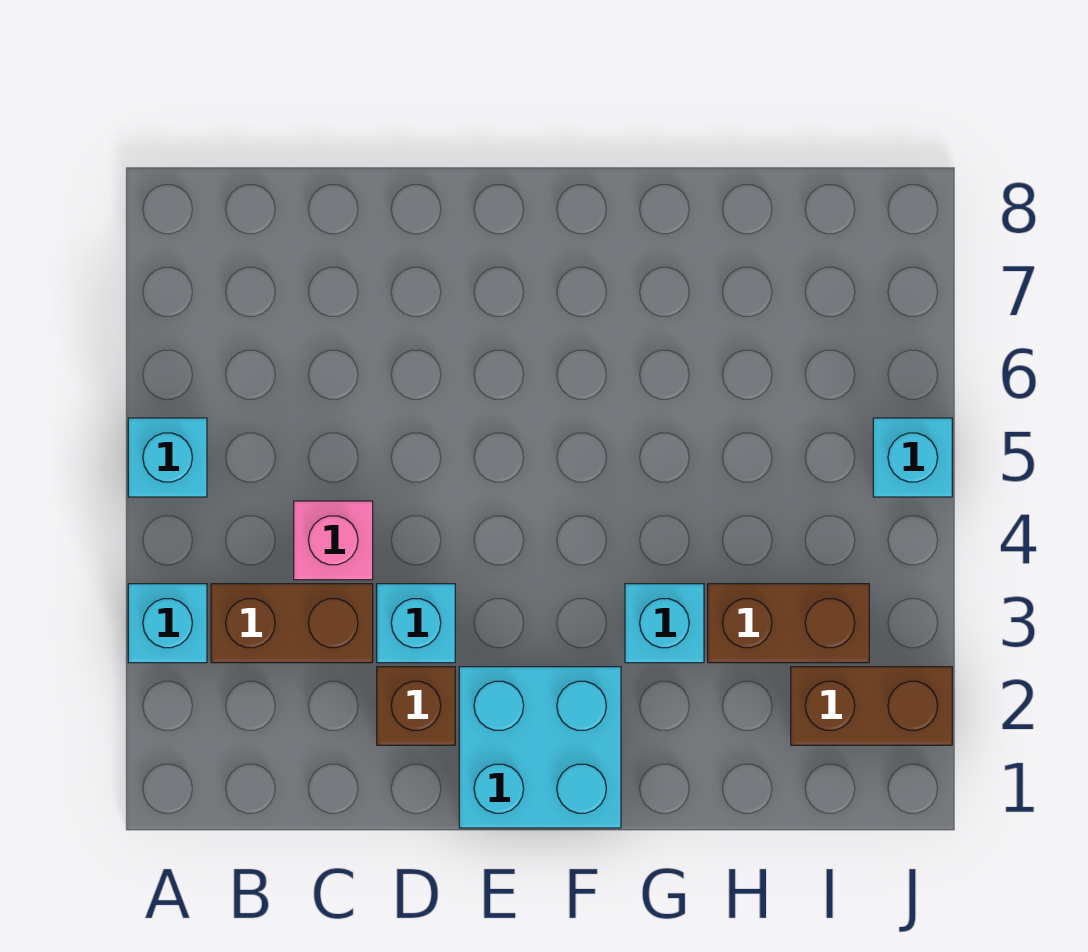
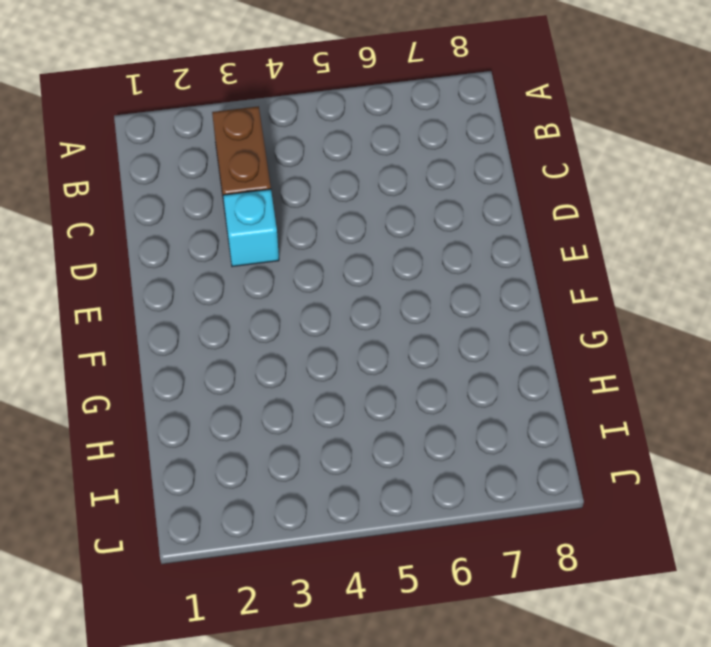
none -> cyan 1x1 brick [128,584,207,663]
none -> cyan 1x1 brick [128,418,207,497]

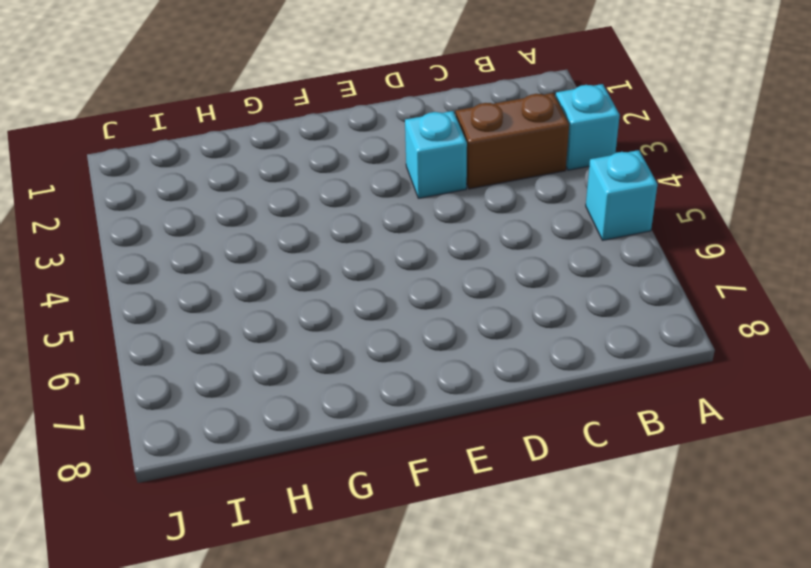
none -> pink 1x1 brick [294,501,373,580]
none -> brown 1x1 brick [377,667,455,745]

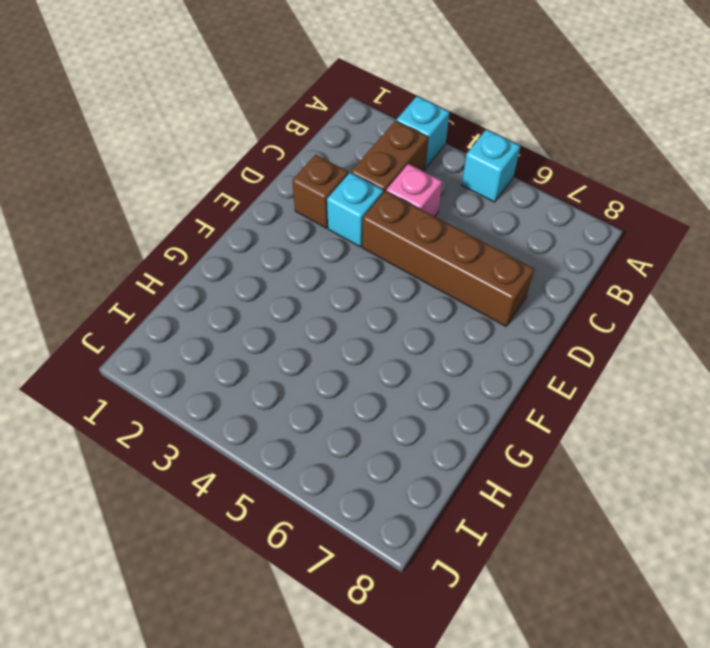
brown 1x4 brick [362,191,534,326] -> none
none -> cyan 2x2 brick [459,667,621,828]
none -> cyan 1x1 brick [625,584,704,663]

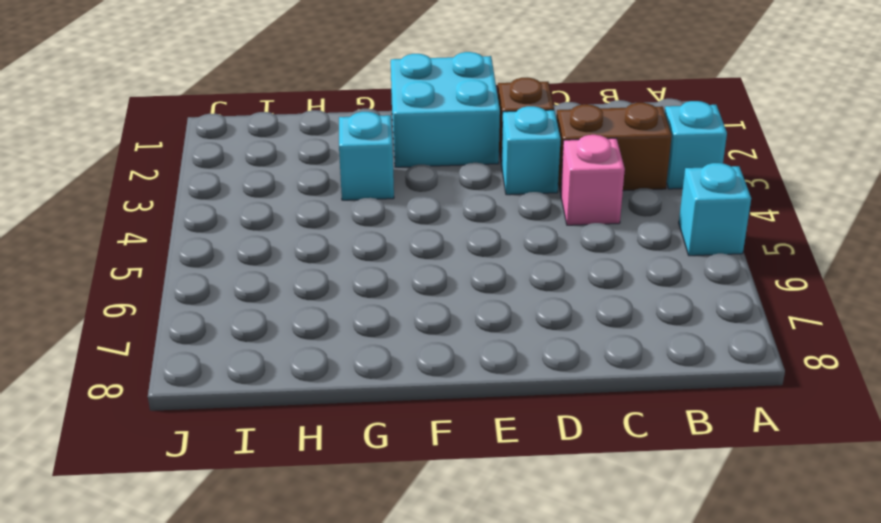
none -> brown 1x2 brick [708,584,869,663]
none -> brown 1x2 brick [791,667,952,745]

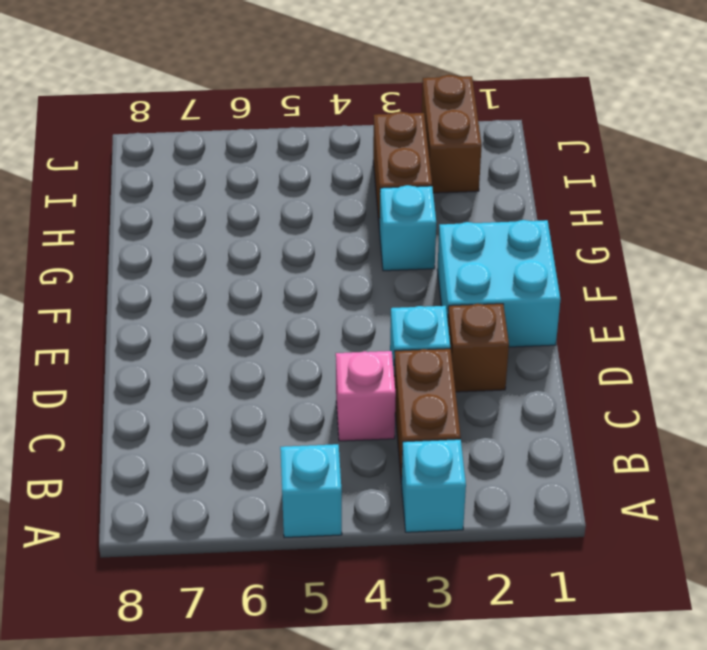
none -> cyan 1x1 brick [873,418,952,497]

